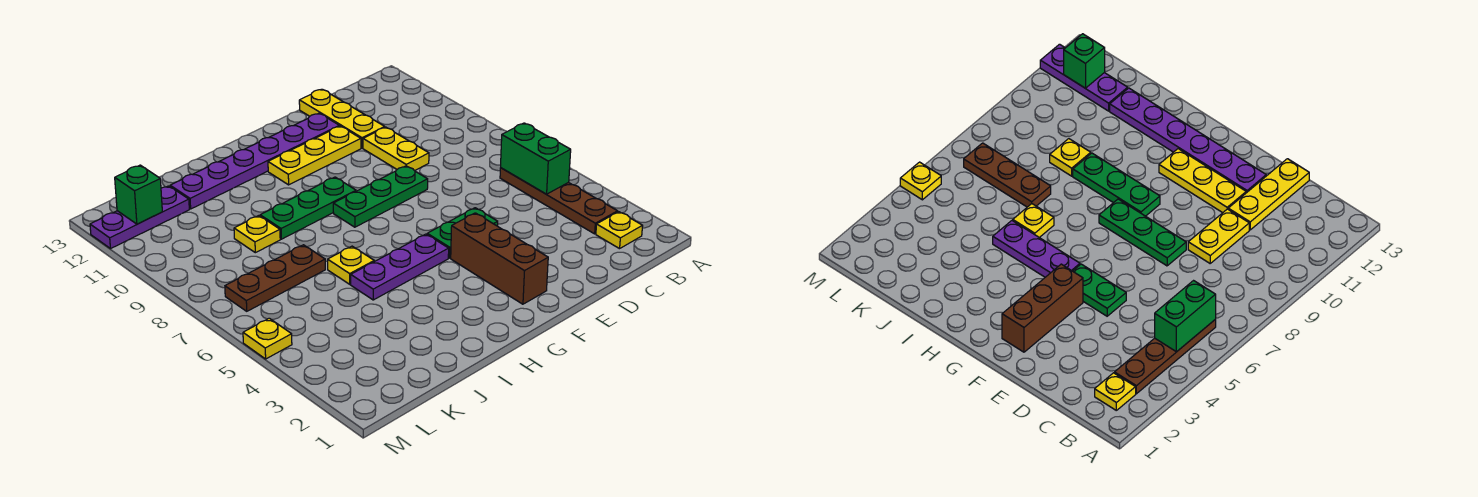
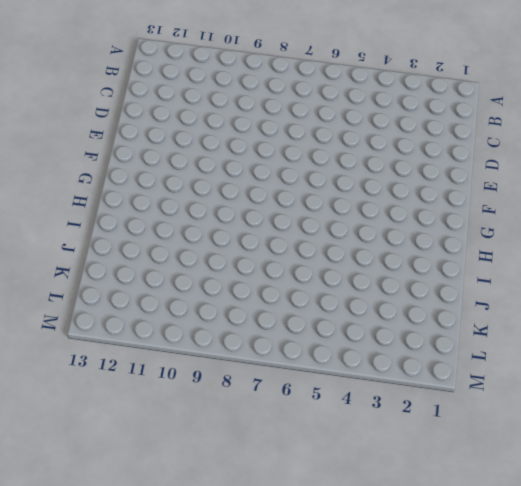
none -> yellow 1x1 plate [596,212,643,249]
none -> brown 1x4 plate [500,168,618,234]
none -> yellow 1x2 plate [363,127,429,171]

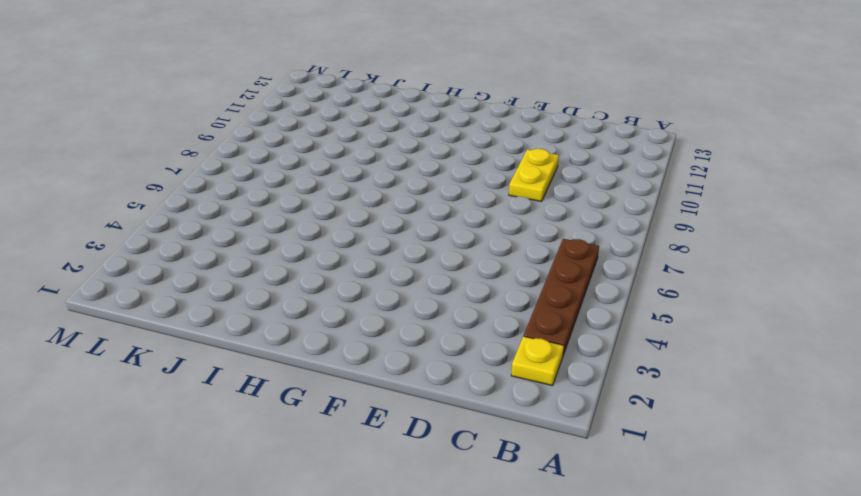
none -> yellow 1x3 plate [299,89,385,148]
none -> green 1x2 plate [427,208,498,258]
none -> green 1x3 plate [333,166,428,227]

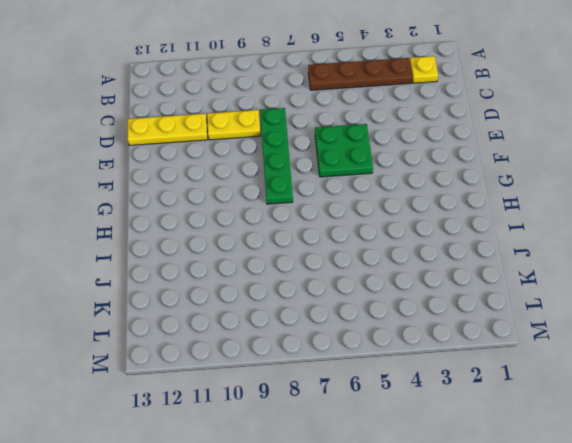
green 1x4 plate [260,108,293,204] -> green 1x3 plate [333,166,428,227]
green 2x2 plate [315,124,373,177] -> green 1x2 plate [427,208,498,258]
none -> yellow 1x3 plate [268,126,361,185]
none -> purple 1x6 plate [170,113,339,209]
none -> brown 1x3 brick [451,213,548,304]

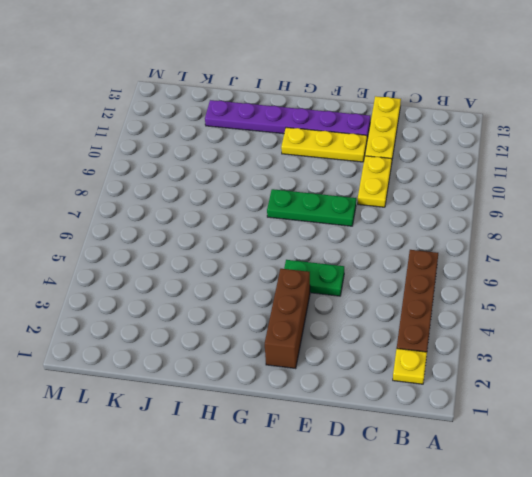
none -> purple 1x3 plate [351,234,449,300]
none -> green 1x3 plate [260,177,356,239]
none -> yellow 1x1 plate [328,246,374,284]

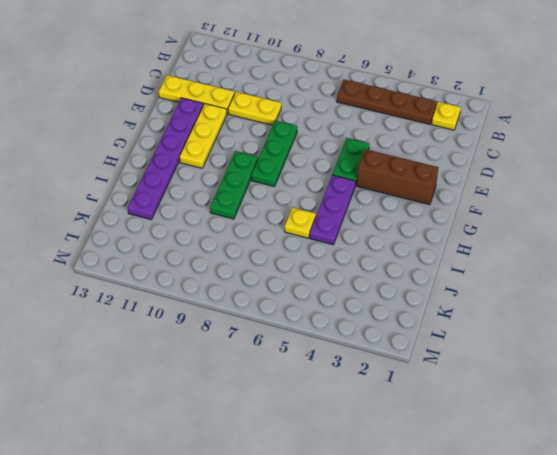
none -> brown 1x3 plate [225,245,325,311]
none -> yellow 1x1 plate [234,216,280,253]
none -> purple 1x3 plate [90,186,189,249]

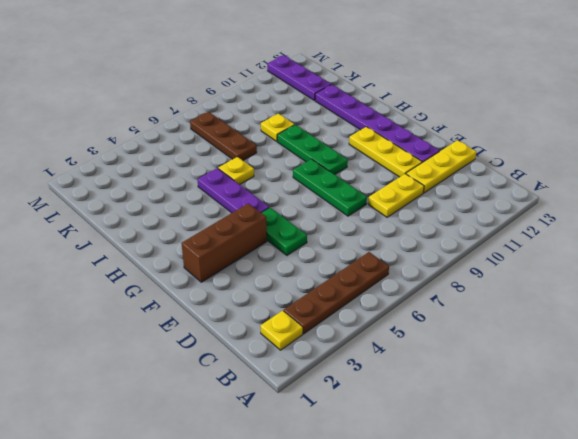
none -> yellow 1x1 plate [243,318,292,359]
none -> green 1x2 brick [501,123,571,194]
none -> green 1x1 brick [115,165,162,224]

